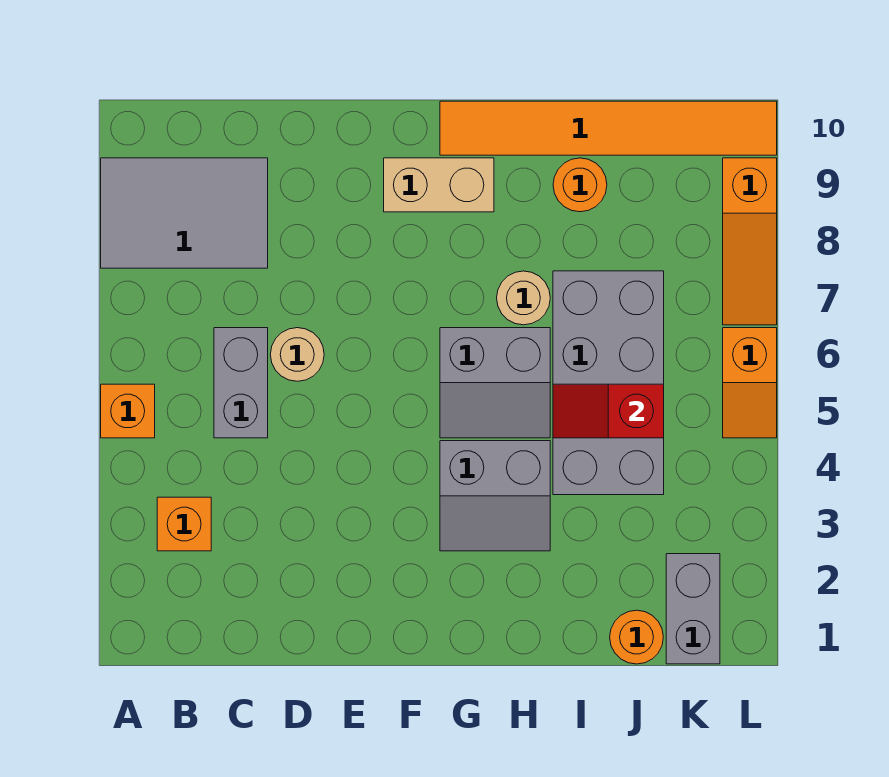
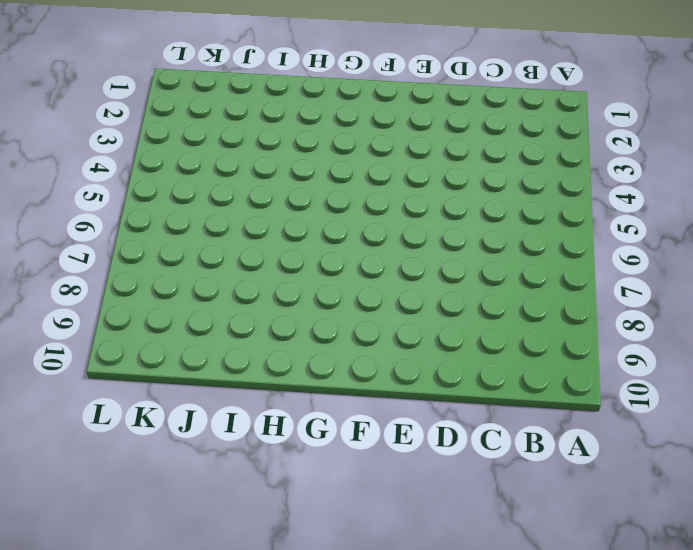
none -> orange 1x1 brick [101,384,155,438]
none -> grey 2x3 tile [101,158,268,268]
none -> orange 1x1 brick [157,497,211,551]

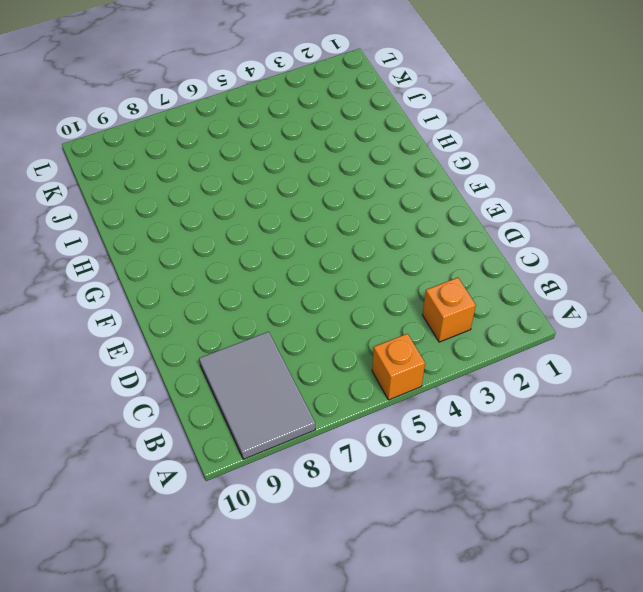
none -> grey 1x2 brick [214,328,268,438]
none -> tan 1x1 round brick [270,328,324,381]
none -> tan 1x2 brick [384,158,494,212]

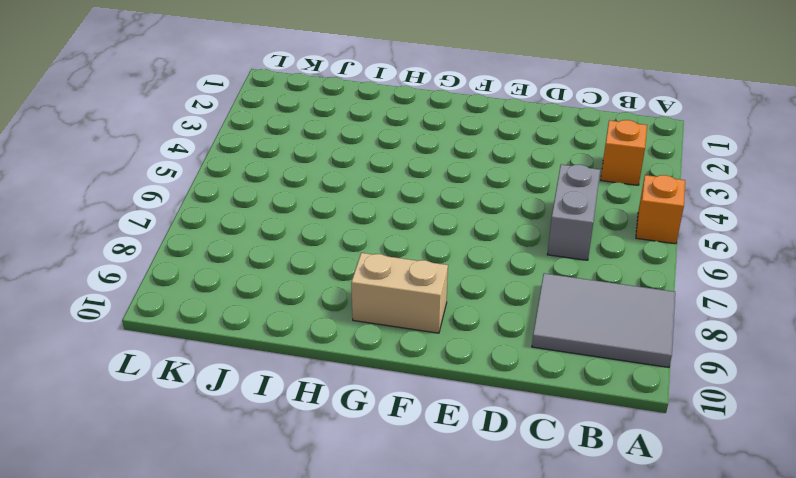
none -> tan 1x1 round brick [270,328,324,381]
none -> grey 2x2 slope [440,441,550,551]
none -> grey 2x2 slope [440,328,550,438]

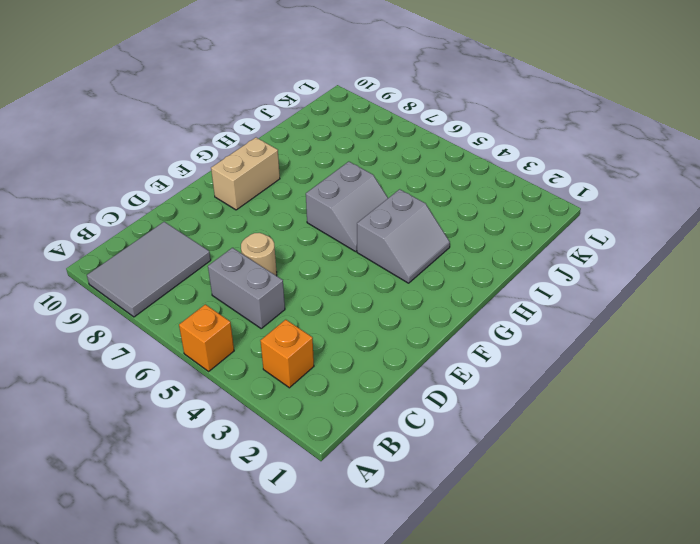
none -> orange 1x6 tile [440,101,777,155]
none -> tan 1x1 round brick [497,271,550,325]
none -> grey 2x4 brick [553,271,664,495]

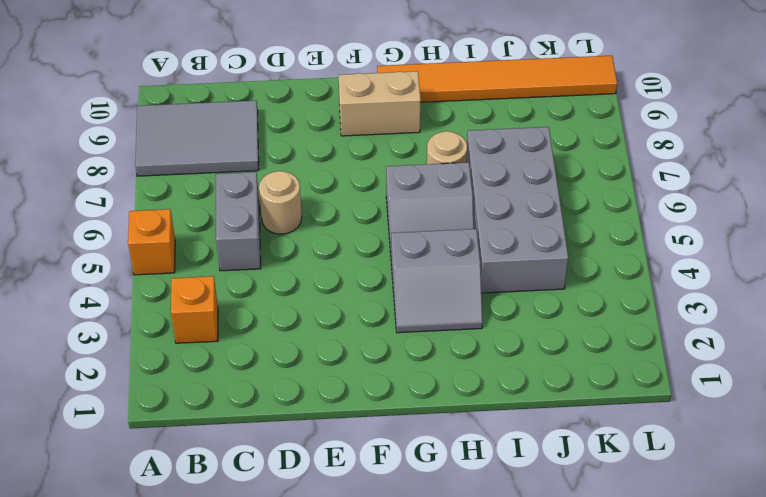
none -> orange 1x1 round brick [553,158,607,212]
none -> orange 1x1 round brick [610,610,663,664]
none -> grey 1x2 brick [666,554,720,664]

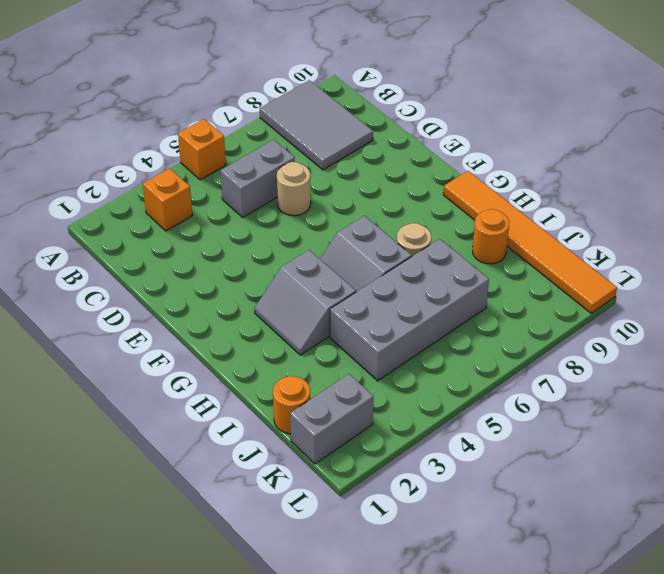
none -> tan 1x2 brick [384,158,494,212]
none -> orange 1x2 slope [723,328,777,438]
none -> orange 1x3 slope [723,158,777,325]

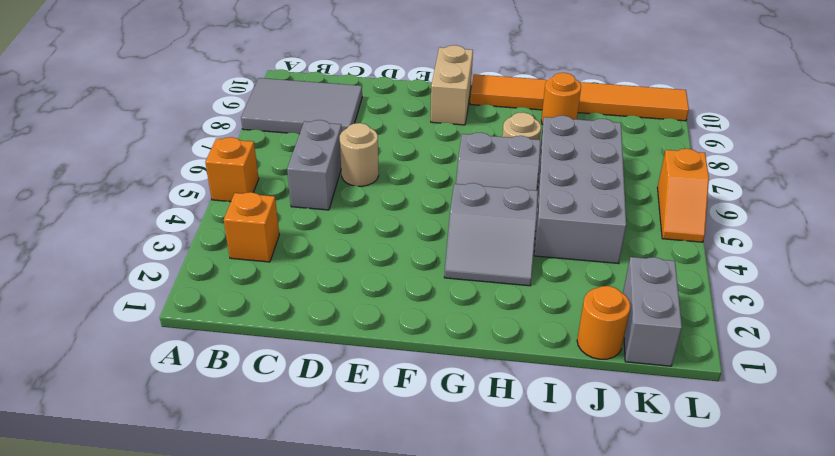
tan 1x2 brick [431,45,473,125] -> tan 1x2 brick turned to [384,158,494,212]
none -> orange 1x3 slope [723,158,777,325]
none -> red 1x2 slope [553,384,664,438]

